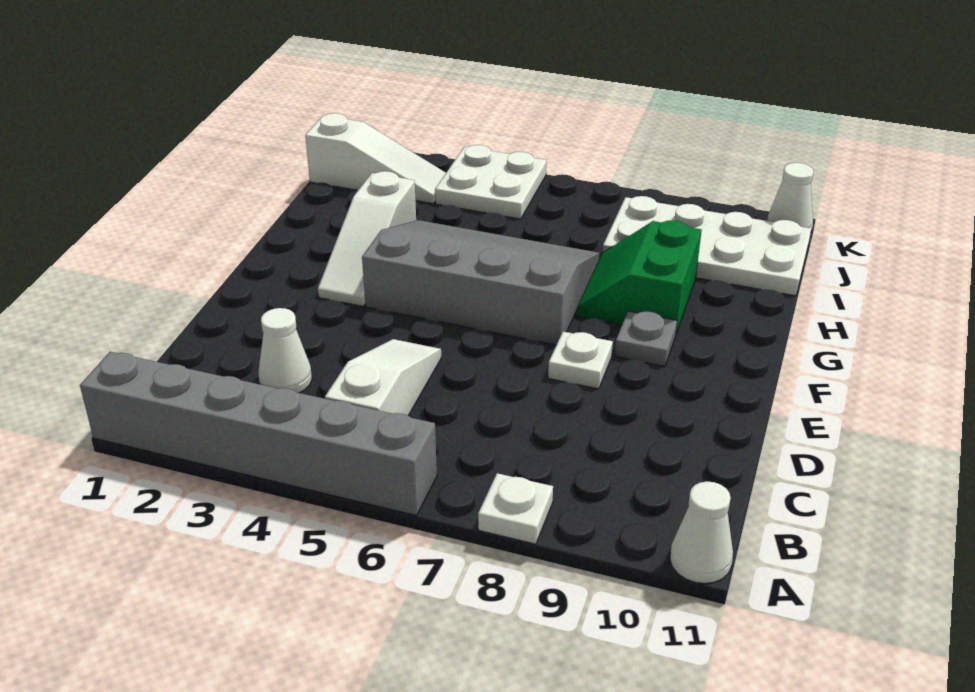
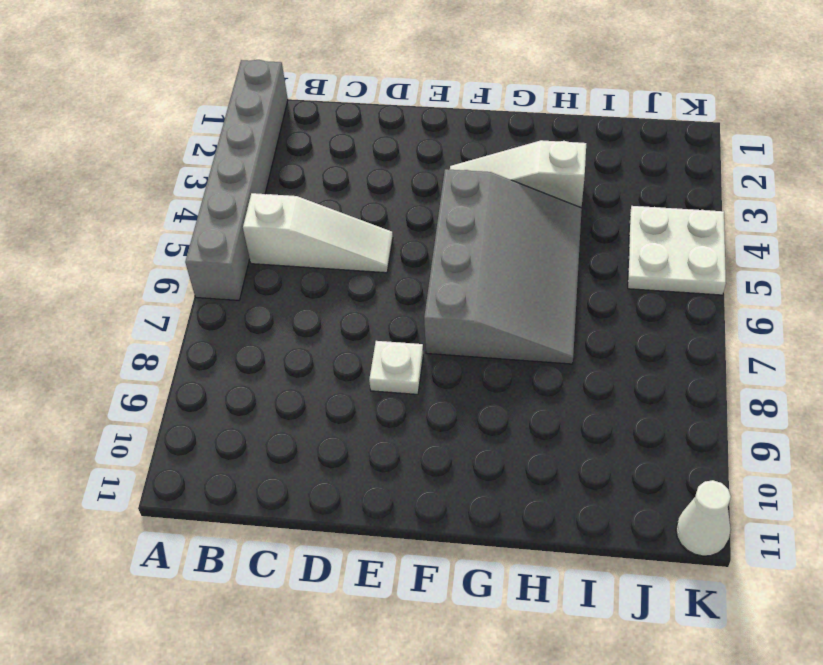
none -> white 1x1 plate [478,473,553,544]
none -> white 1x1 cone [670,481,733,583]
none -> white 1x1 cone [258,308,312,393]

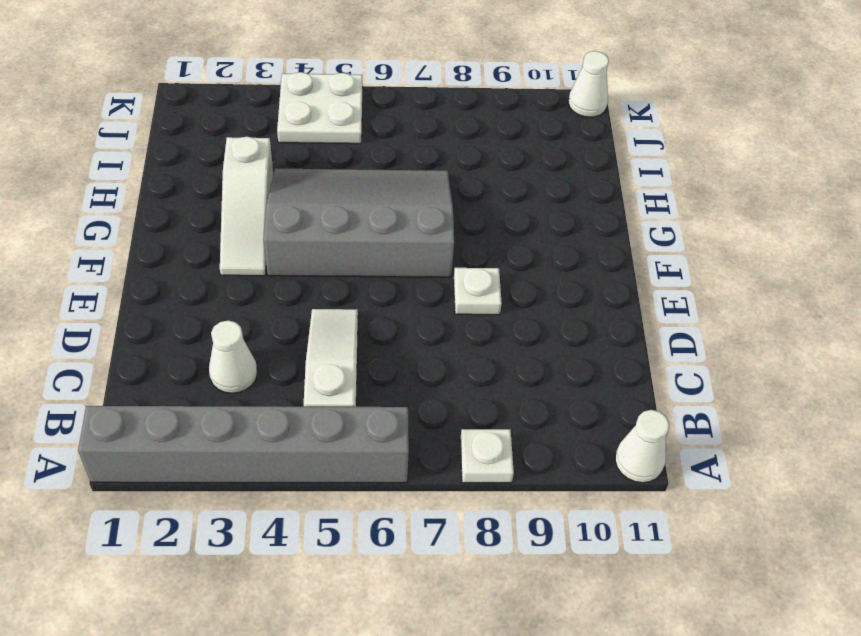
none -> grey 1x1 plate [615,311,677,367]
none -> green 2x2 slope [577,220,702,334]
none -> white 2x4 plate [603,196,811,296]

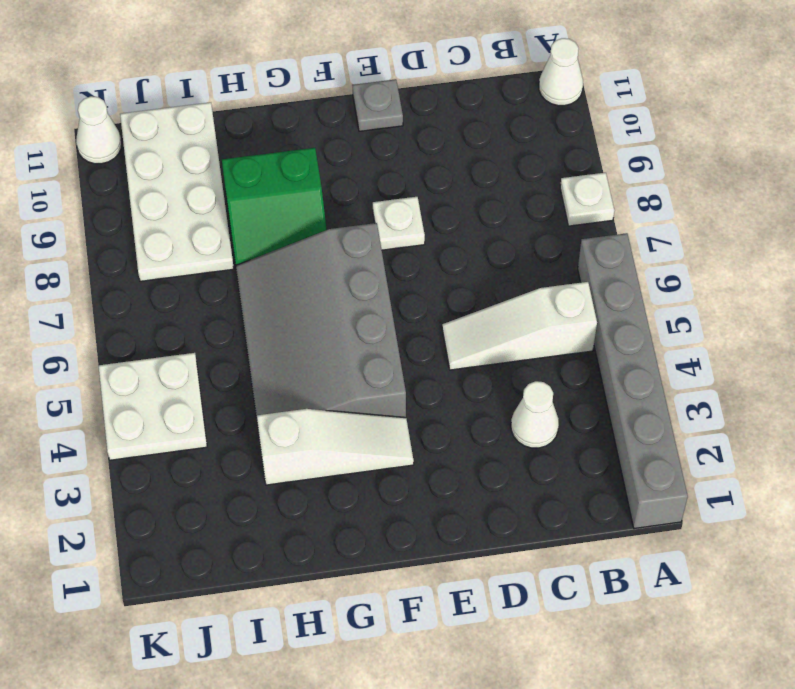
grey 1x1 plate [352,79,403,131] -> grey 1x1 plate moved to [615,311,677,367]
none -> white 1x3 slope [305,113,446,204]

